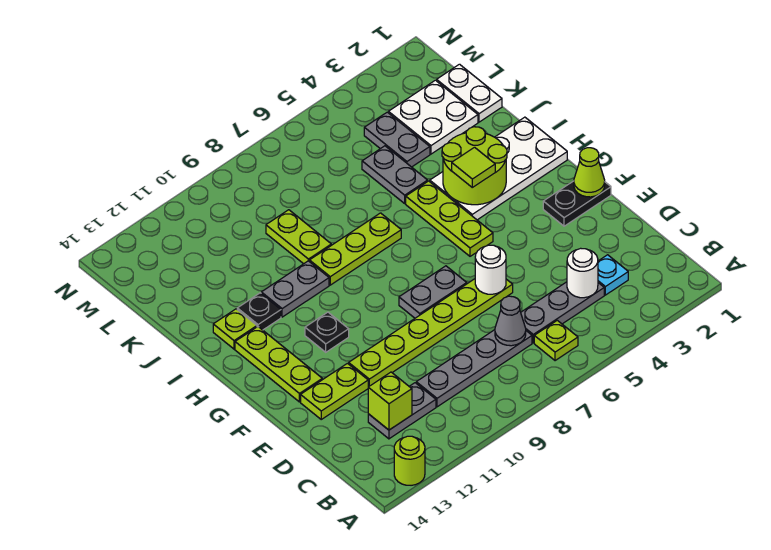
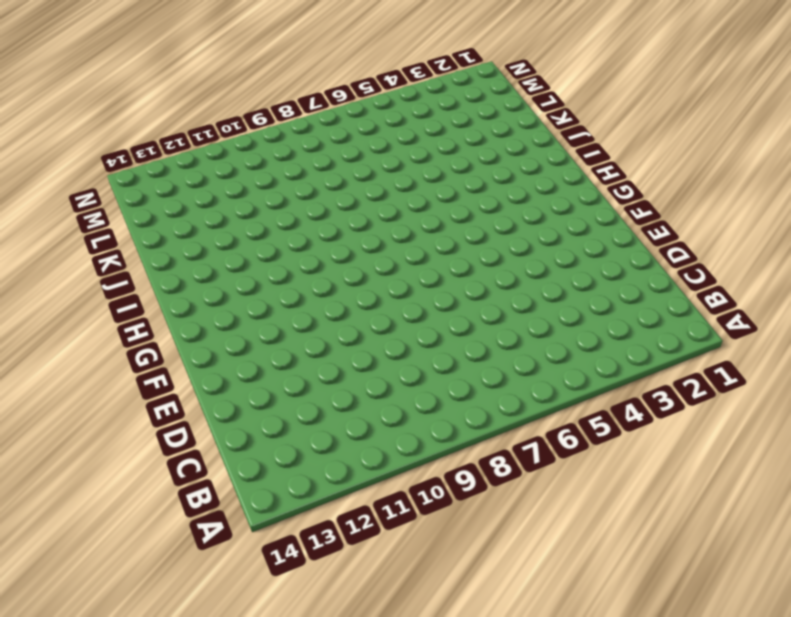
none -> lime 1x1 round brick [394,436,425,485]
none -> lime 1x1 plate [534,320,578,361]
none -> cyan 1x1 plate [598,255,628,295]
none -> grey 1x3 plate [521,282,604,343]

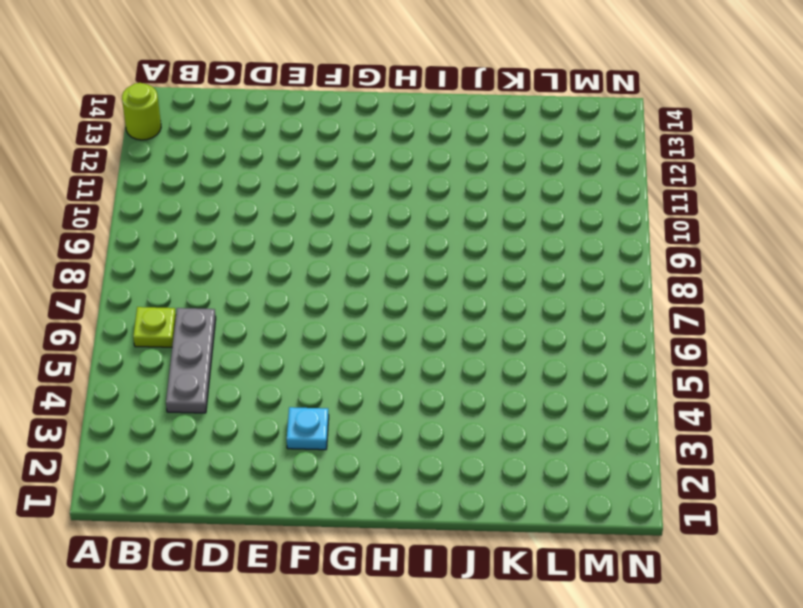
cyan 1x1 plate [287,407,329,450] -> cyan 1x1 plate moved to [598,255,628,295]
none -> grey 1x4 plate [416,330,532,407]
none -> grey 1x2 plate [368,383,436,439]
none -> lime 1x6 plate [349,279,513,387]
none -> lime 1x2 plate [301,363,368,419]

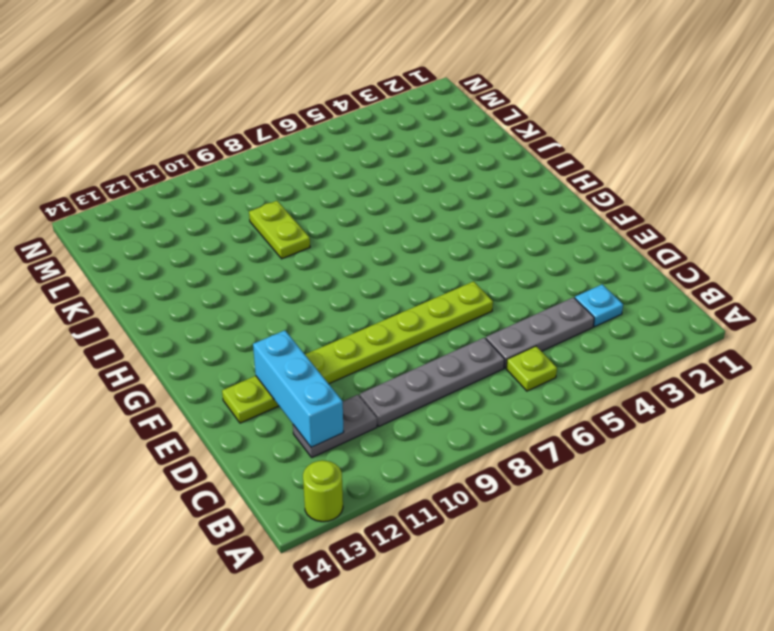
cyan 1x3 brick [253,330,344,448] -> lime 1x1 brick [368,372,412,430]
none -> black 1x2 plate [543,181,611,226]
none -> grey 1x2 plate [399,266,467,318]
none -> lime 1x3 plate [235,327,322,402]
none -> lime 1x3 plate [406,181,493,256]

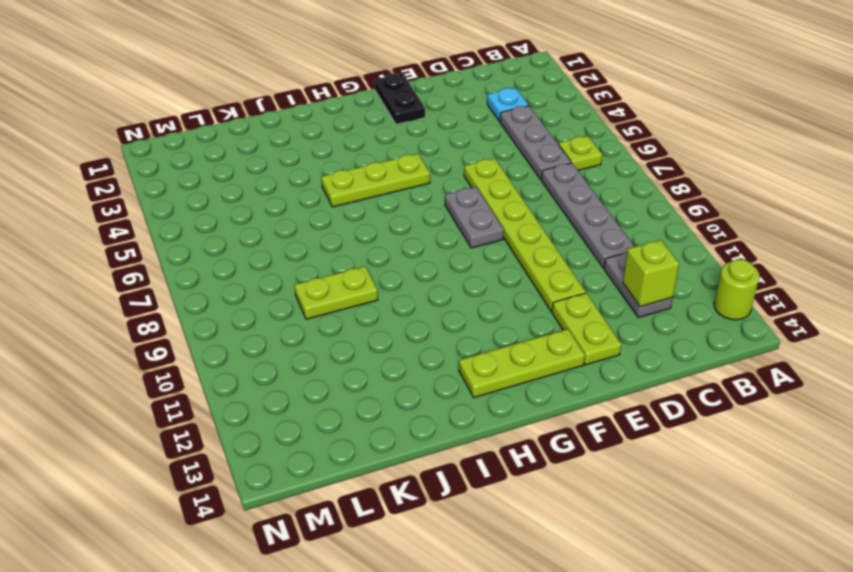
none -> black 1x1 plate [305,312,349,352]
none -> white 2x4 plate [430,117,567,220]
none -> lime 1x3 plate [310,213,401,285]
none -> grey 1x2 plate [261,261,329,317]

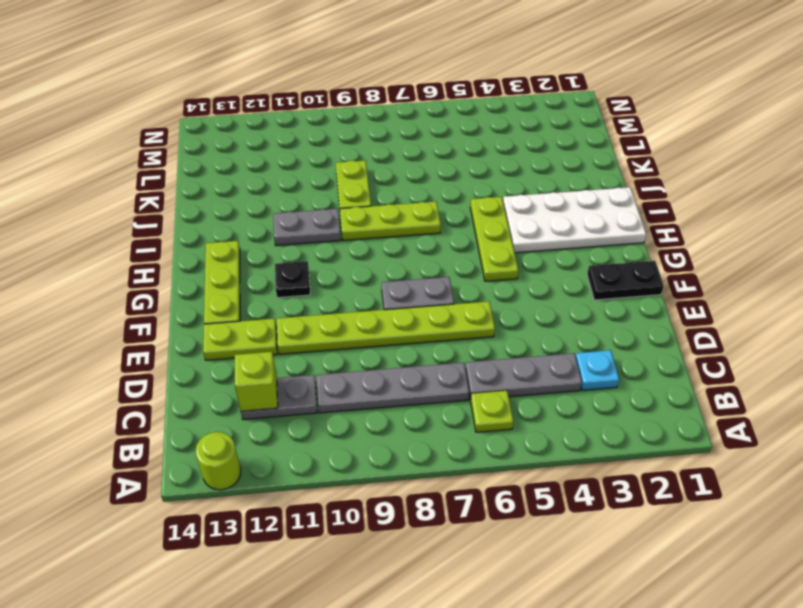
none -> black 1x1 plate [237,293,281,330]
none -> lime 1x1 plate [213,309,257,349]
none -> grey 1x2 plate [362,146,428,203]
none -> white 1x2 plate [437,64,502,122]

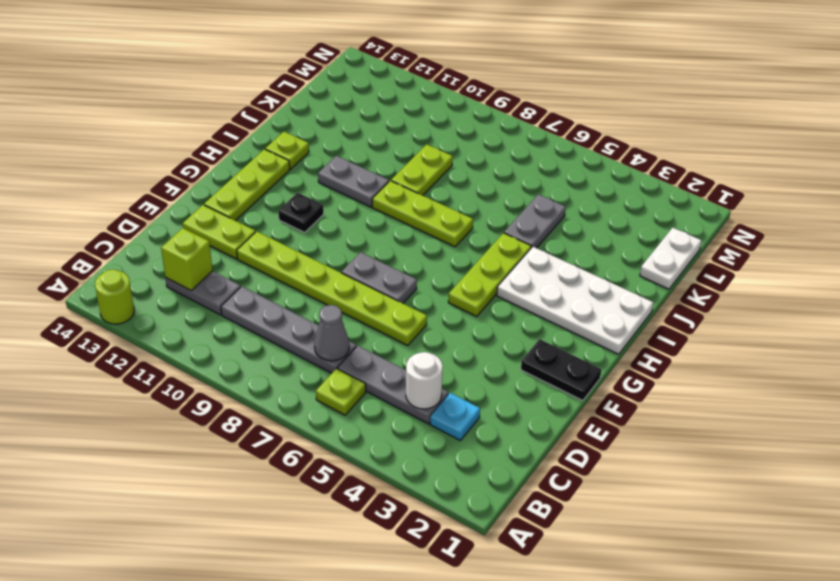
none -> black 1x1 plate [237,293,281,330]
none -> white 2x2 plate [388,80,478,154]
none -> grey 1x2 plate [364,112,430,167]
none -> white 1x1 round brick [475,245,506,294]

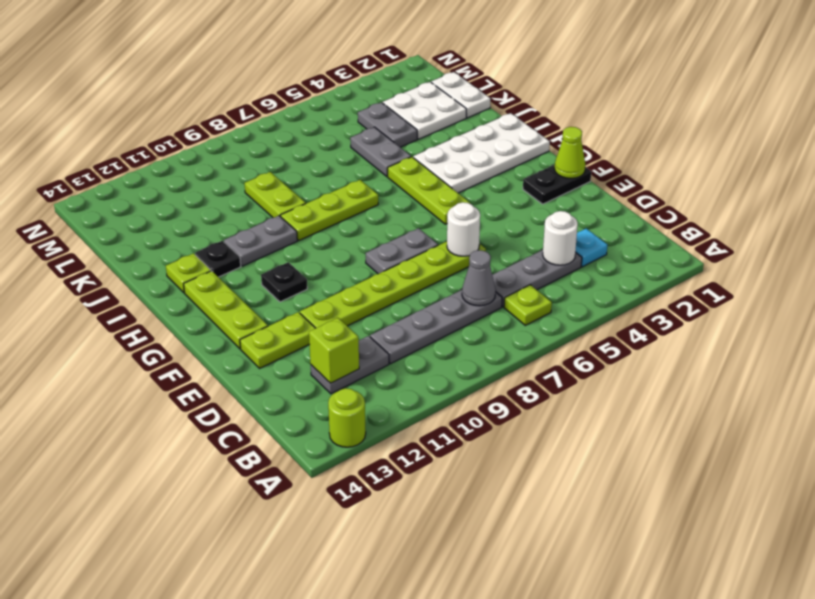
none -> lime 2x2 round brick [442,127,507,205]
none -> lime 1x1 tile [452,147,495,187]

